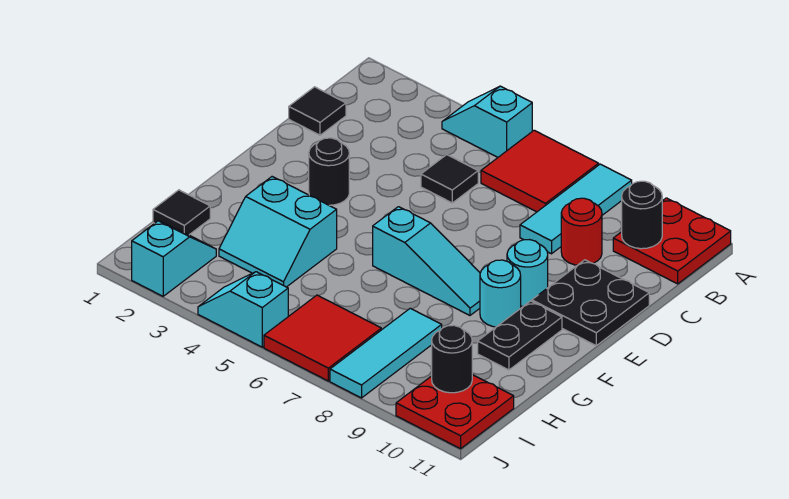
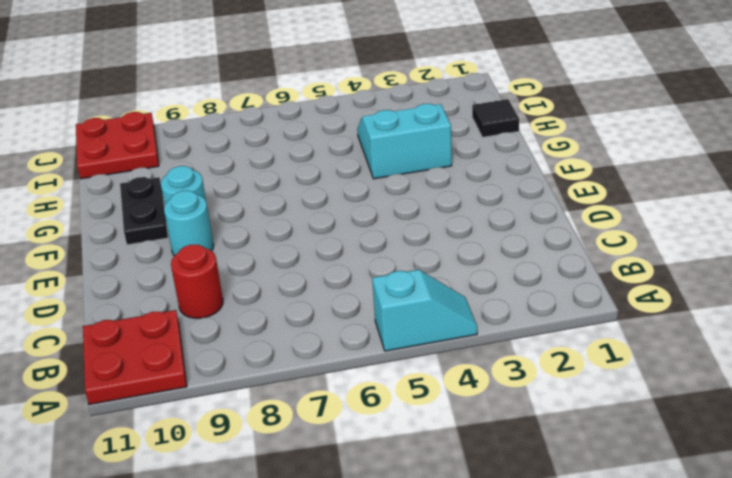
none -> red 2x2 tile [481,130,599,212]
none -> cyan 1x3 tile [520,164,632,254]
none -> black 1x1 tile [289,87,346,135]

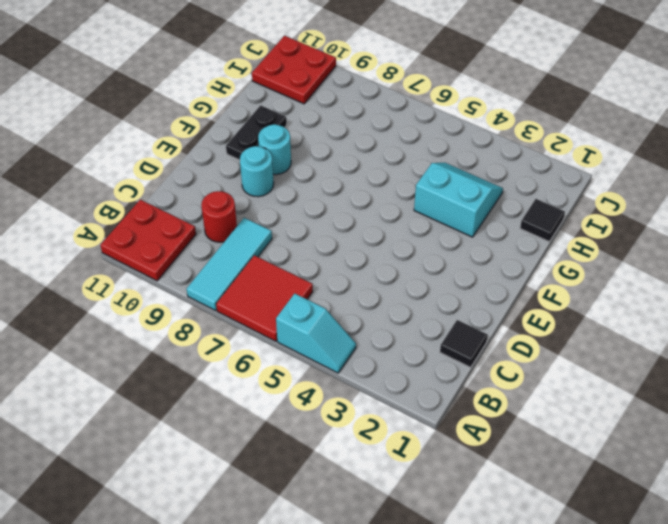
none -> black 1x1 tile [421,155,478,203]
none -> black 2x2 plate [532,260,649,346]
none -> black 1x1 round brick [309,138,349,205]

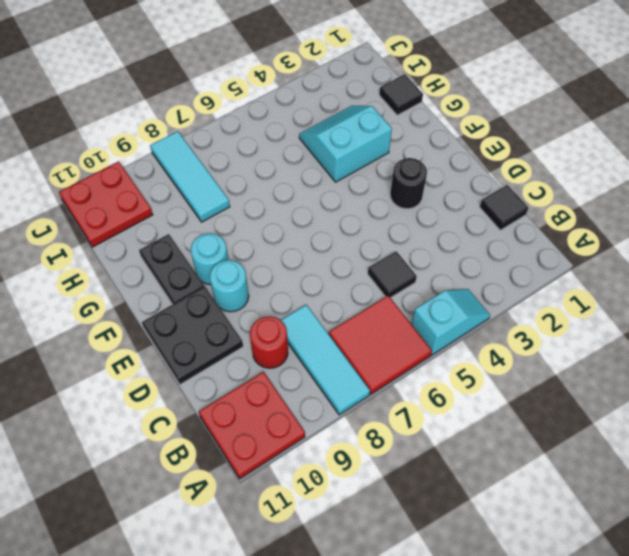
none -> cyan 1x3 slope [373,207,480,315]
none -> cyan 1x2 slope [132,221,216,296]
none -> red 2x2 tile [264,295,381,381]

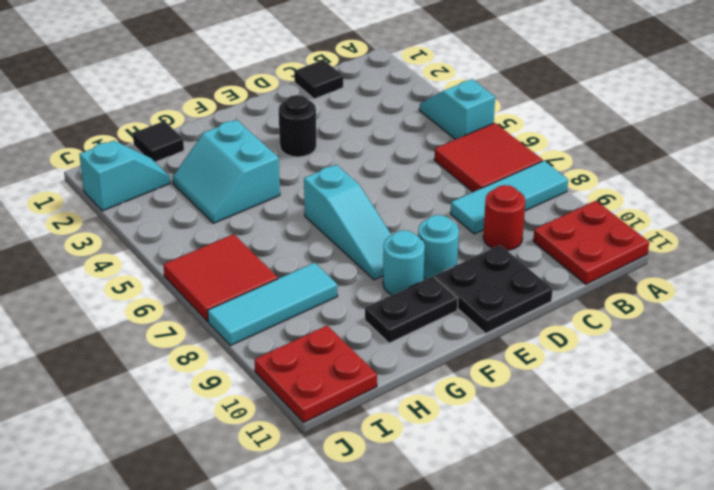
none -> black 1x1 tile [421,155,478,203]
none -> cyan 1x2 slope [198,272,288,347]
none -> black 1x1 round brick [622,181,662,249]

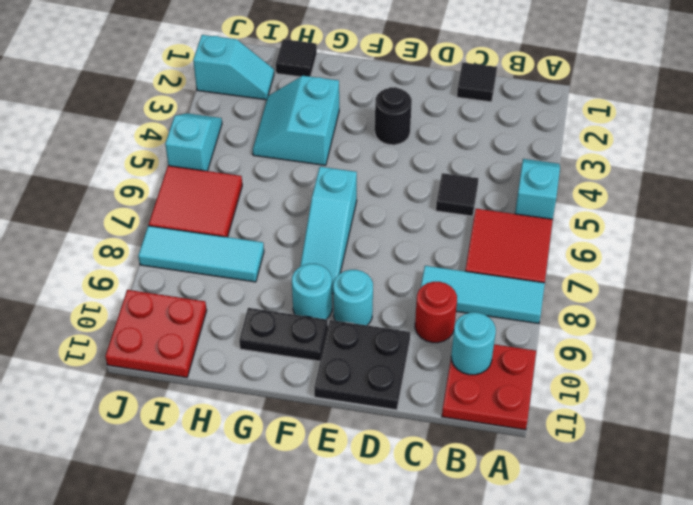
cyan 1x1 round brick [451,312,496,375] -> black 1x1 round brick [622,181,662,249]
none -> black 1x1 round brick [432,325,472,393]

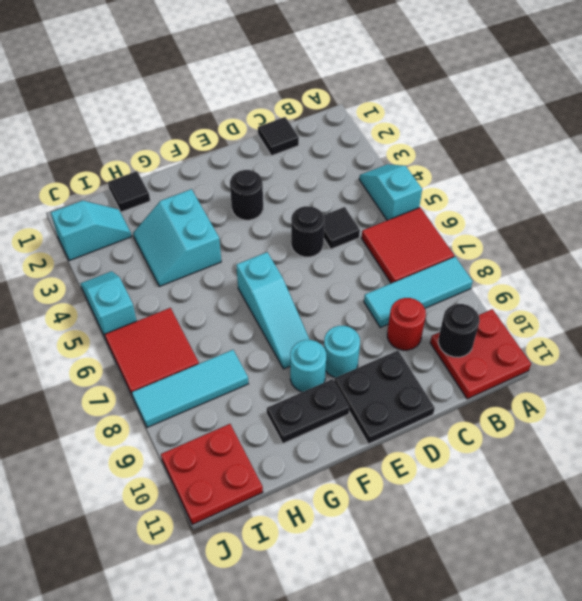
black 1x1 round brick [291,206,324,257] -> black 1x1 round brick moved to [432,325,472,393]

